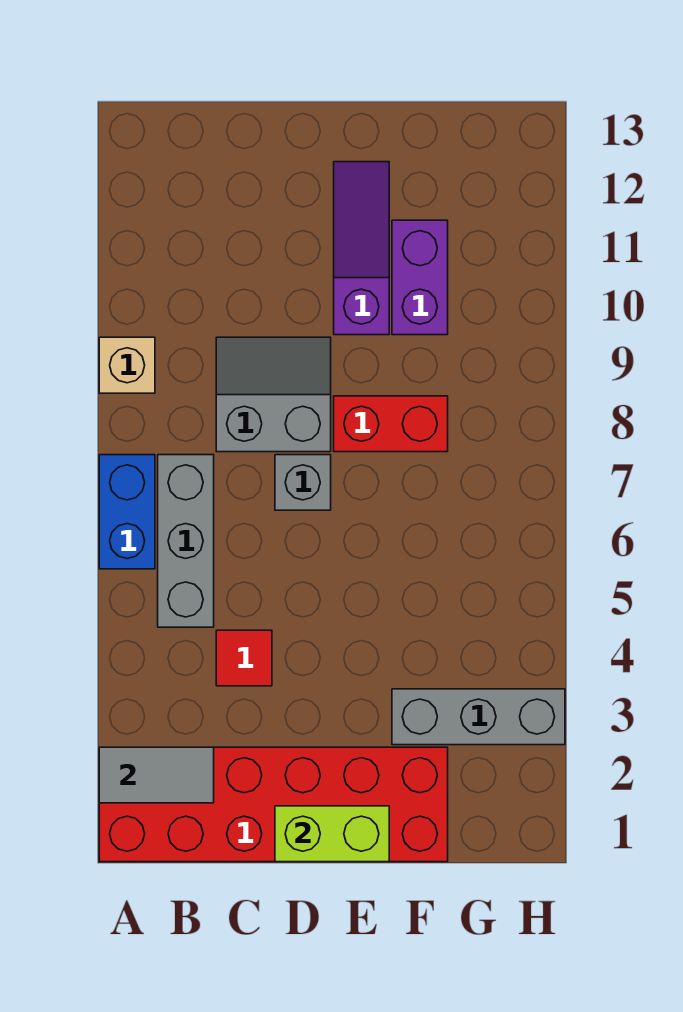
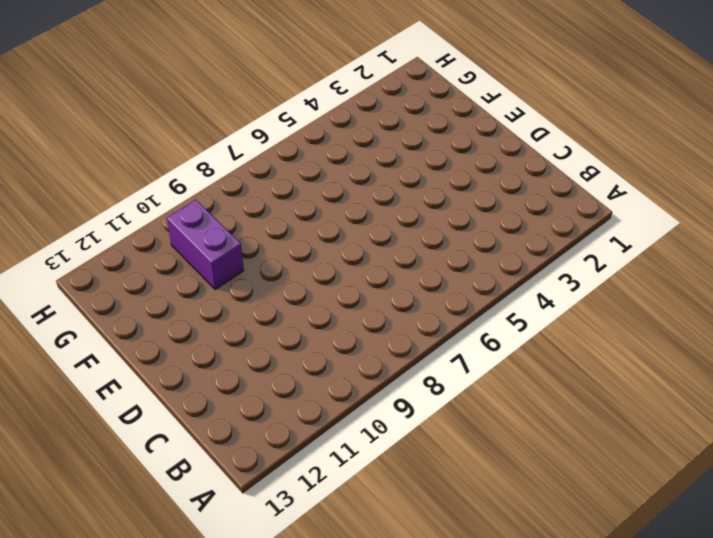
purple 1x2 brick [167,200,244,290] -> purple 1x2 brick turned to [392,220,448,335]
none -> red 2x6 brick [99,747,448,862]
none -> blue 1x2 brick [99,455,155,569]
none -> tan 1x1 brick [99,337,155,393]

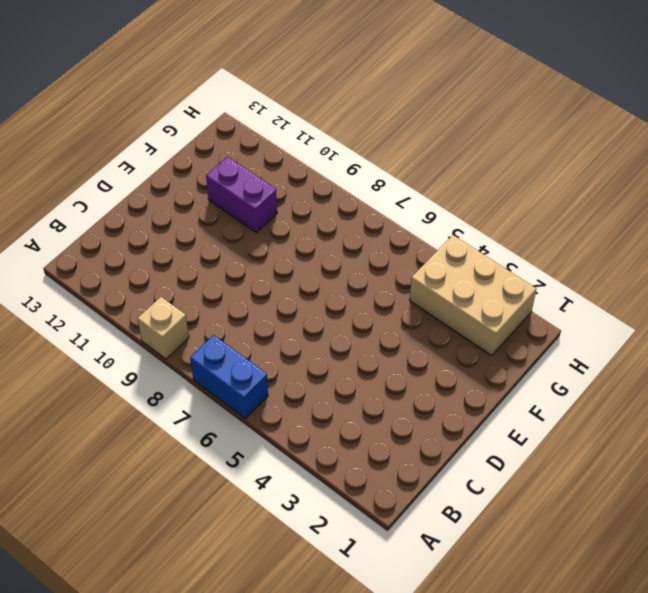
tan 2x3 brick [410,235,536,356] -> grey 1x3 brick [392,689,565,745]
none -> red 2x6 brick [99,747,448,862]
none -> grey 1x3 brick [158,455,214,627]
none -> red 1x1 tile [216,630,272,686]

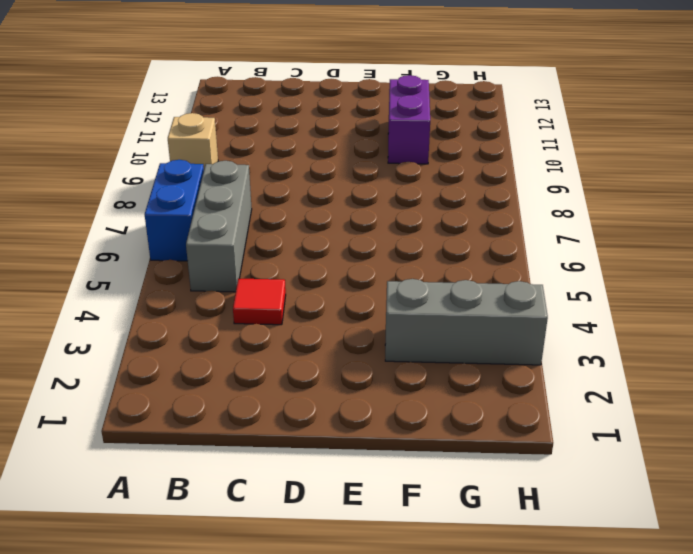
none -> red 2x6 brick [99,747,448,862]
none -> grey 2x2 slope [216,337,331,452]
none -> grey 1x1 brick [275,455,331,510]

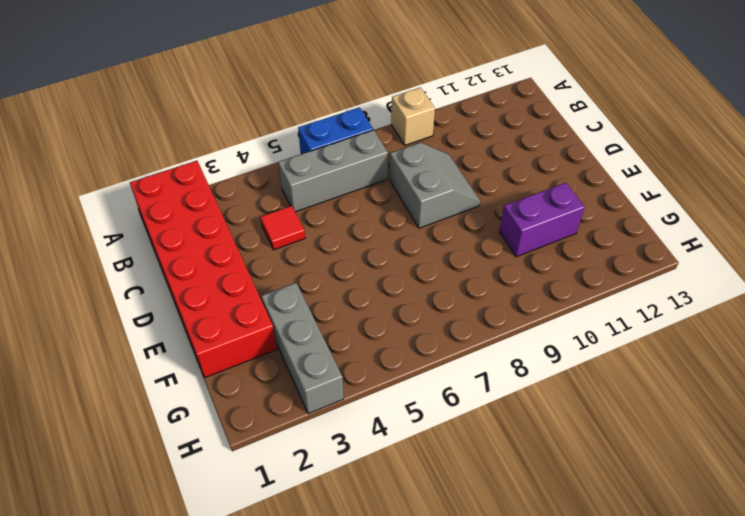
none -> grey 1x1 brick [275,455,331,510]
none -> red 1x2 brick [334,396,448,452]
none -> purple 1x3 slope [334,162,389,335]

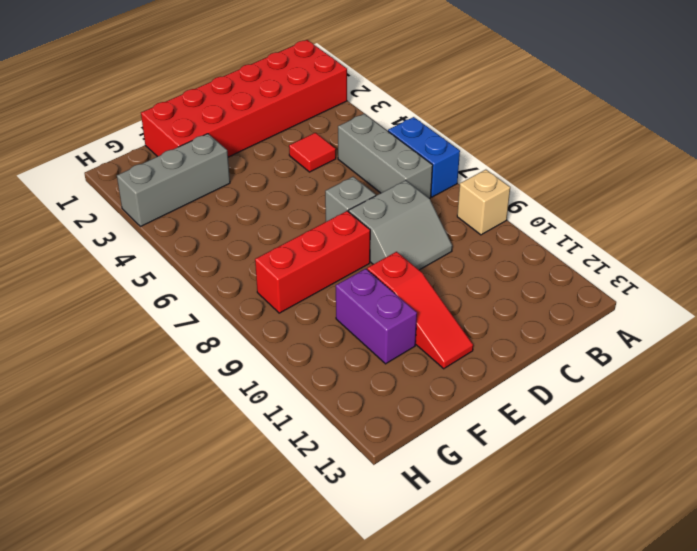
red 1x3 brick [255,211,370,313] -> red 1x2 brick [334,396,448,452]
red 1x3 slope [367,252,473,369] -> purple 1x3 slope [334,162,389,335]
none -> grey 1x2 tile [99,747,214,803]
none -> lime 1x2 brick [275,806,389,862]

